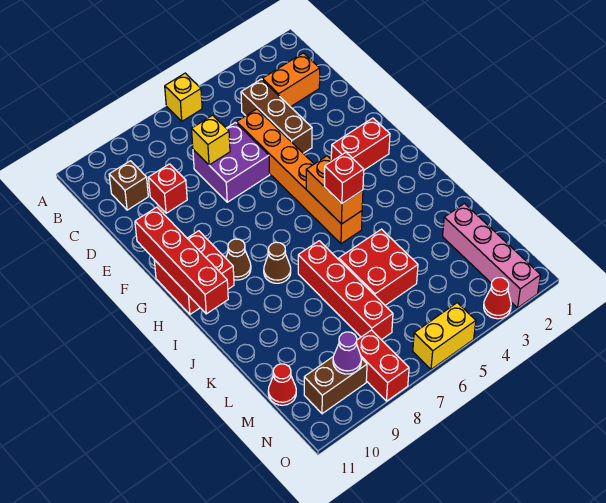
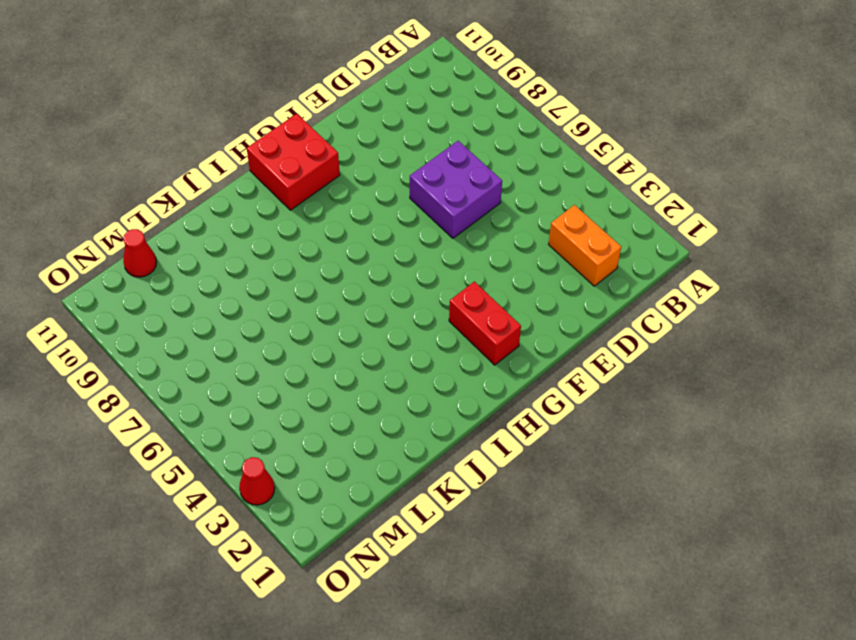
none -> yellow 1x1 brick [165,73,202,121]
none -> brown 1x3 brick [241,79,312,153]
none -> brown 1x1 brick [109,161,148,210]

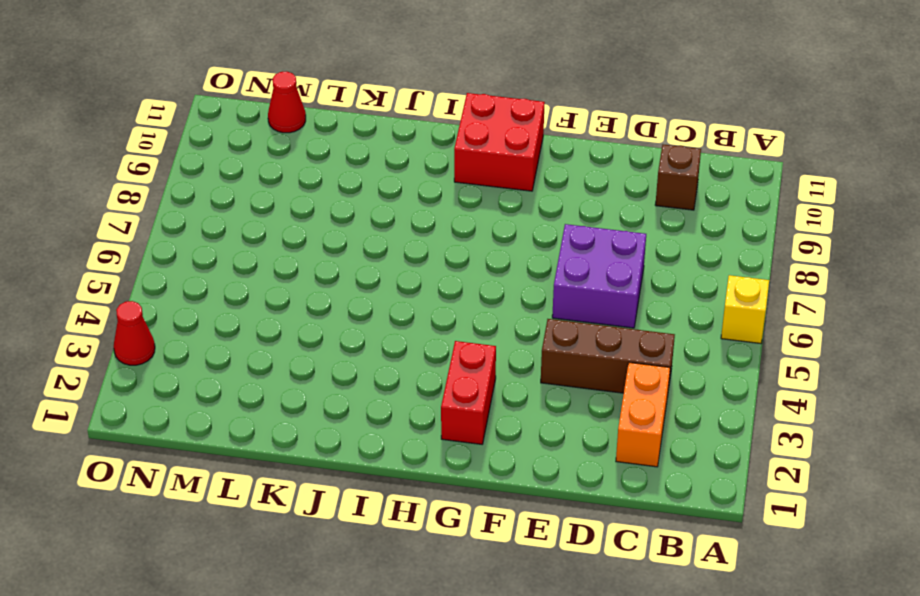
none -> orange 1x6 brick [237,109,362,244]
none -> red 1x1 brick [148,164,187,213]
none -> brown 1x1 cone [226,239,251,280]

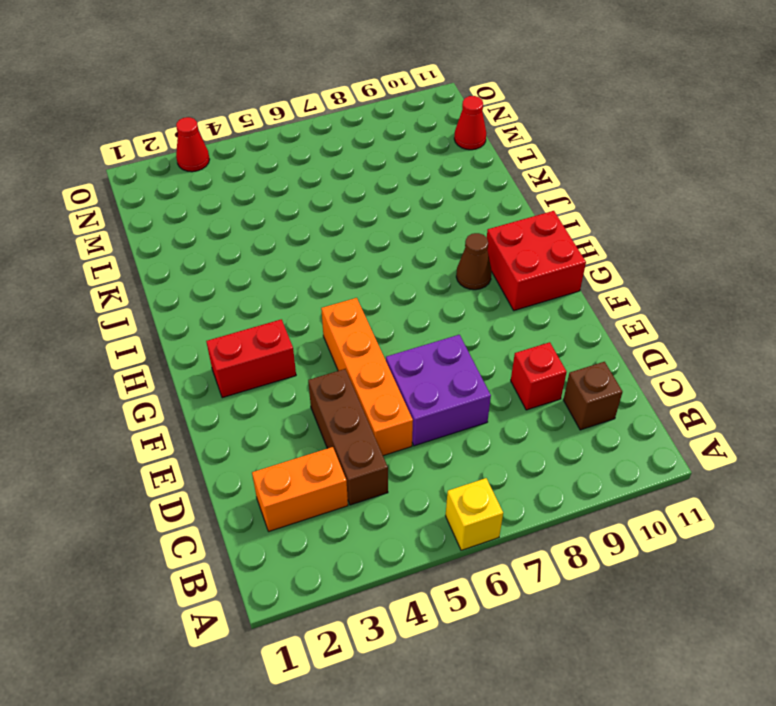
orange 1x4 brick [321,298,413,456] -> orange 1x6 brick [237,109,362,244]
none -> brown 1x1 cone [264,242,291,283]
none -> red 1x4 brick [298,241,393,340]
none -> red 2x2 brick [339,229,418,305]

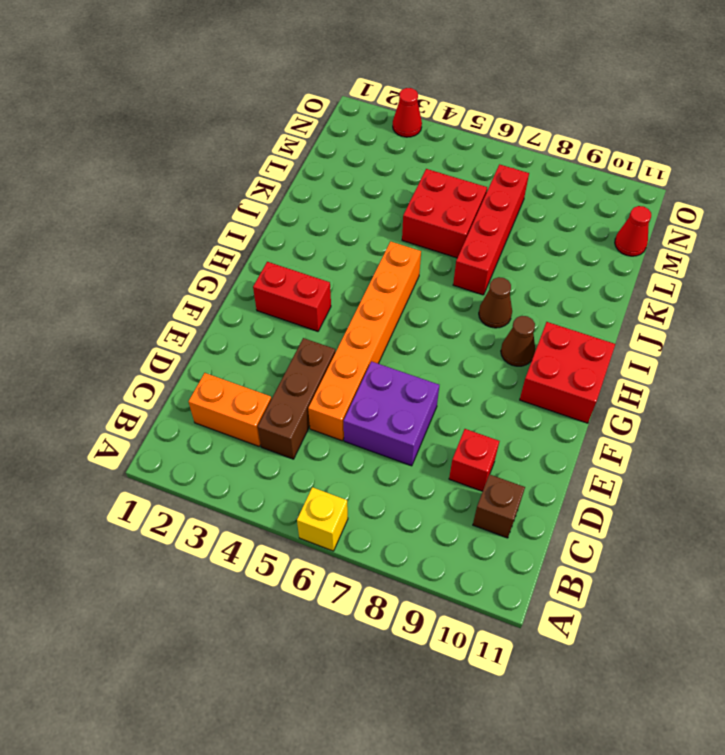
none -> pink 1x4 brick [443,204,541,308]
none -> red 1x2 brick [357,330,409,401]
none -> brown 1x2 brick [304,357,367,414]

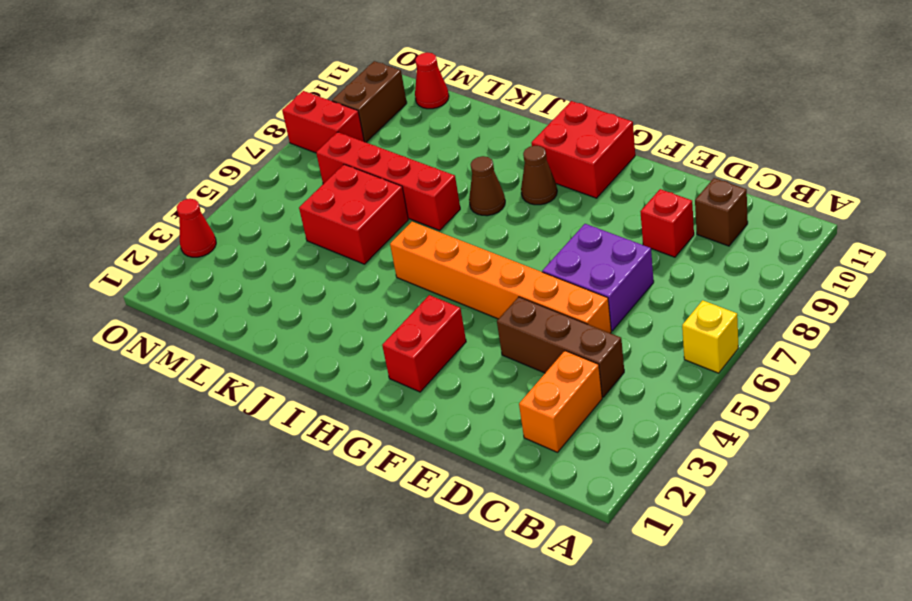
none -> pink 1x4 brick [443,204,541,308]
none -> yellow 1x2 brick [413,303,476,369]
none -> yellow 1x1 brick [192,115,230,165]

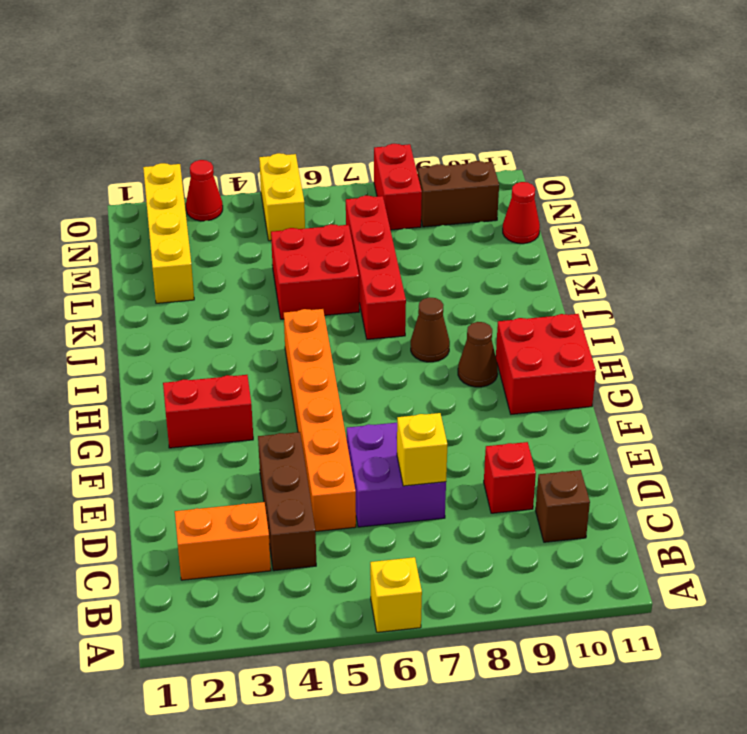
yellow 1x4 brick [143,163,194,303] -> pink 1x4 brick [443,204,541,308]
yellow 1x2 brick [259,153,305,241] -> yellow 1x2 brick turned to [413,303,476,369]
none -> red 1x4 brick [135,207,228,314]
none -> orange 1x2 brick [306,156,363,224]
none -> purple 1x1 cone [333,332,361,374]

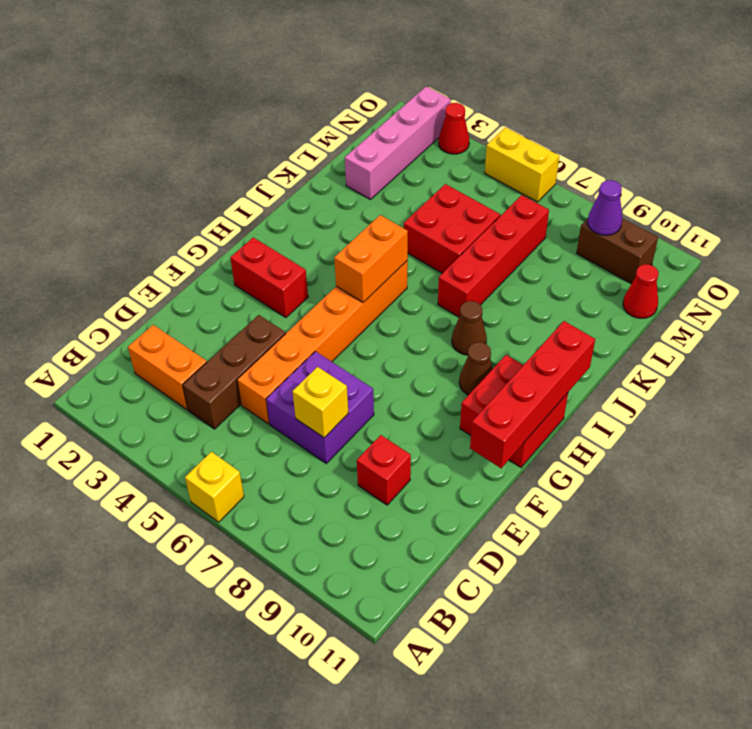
none -> brown 1x1 brick [109,161,148,210]
none -> red 1x2 brick [357,330,409,401]
none -> red 1x1 brick [324,152,364,203]

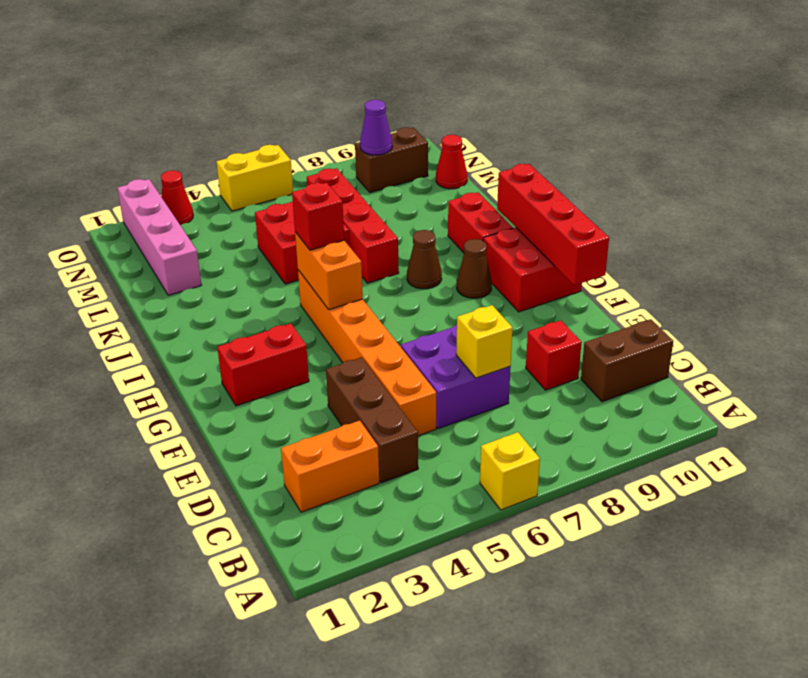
brown 1x2 brick [581,319,673,402] -> brown 1x1 brick [109,161,148,210]
red 1x2 brick [448,192,513,253] -> red 1x2 brick moved to [357,330,409,401]

